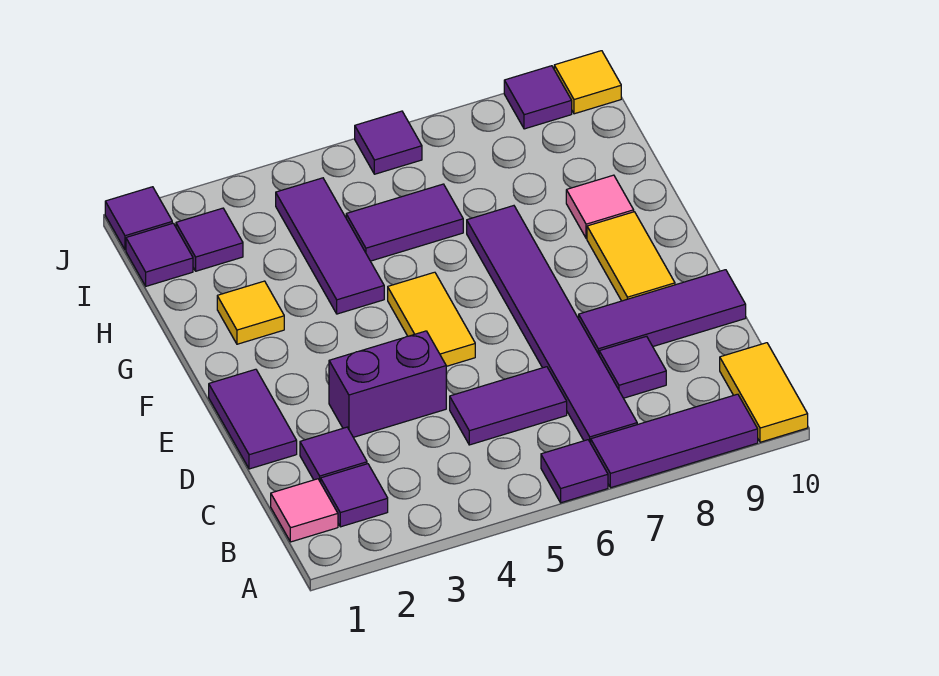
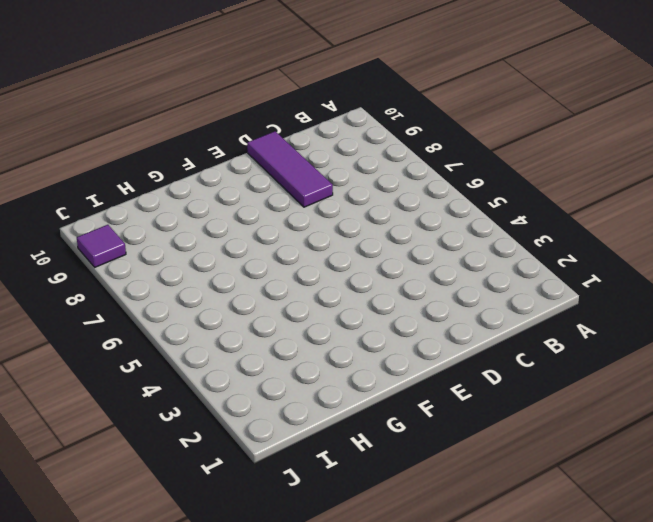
none -> purple 1x1 tile [541,440,608,503]
none -> purple 1x3 tile [591,394,758,488]
none -> yellow 1x2 tile [720,343,808,442]

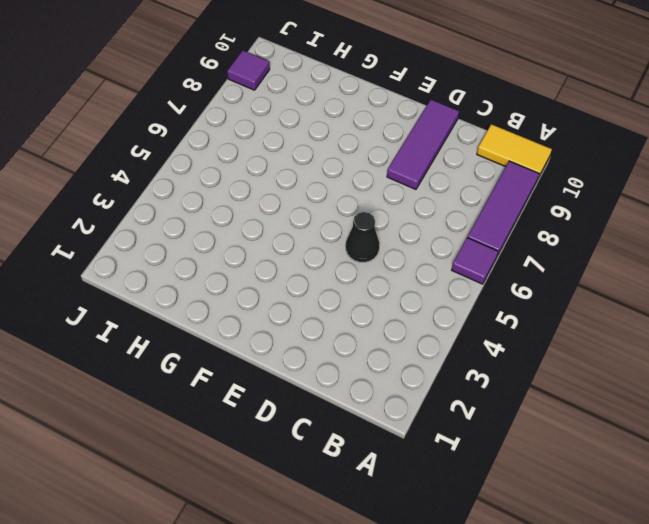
black 1x1 cone [346,212,379,262] -> none
none -> pink 1x1 tile [271,479,338,542]
none -> purple 1x1 tile [321,464,388,527]
none -> purple 1x6 tile [467,206,637,443]

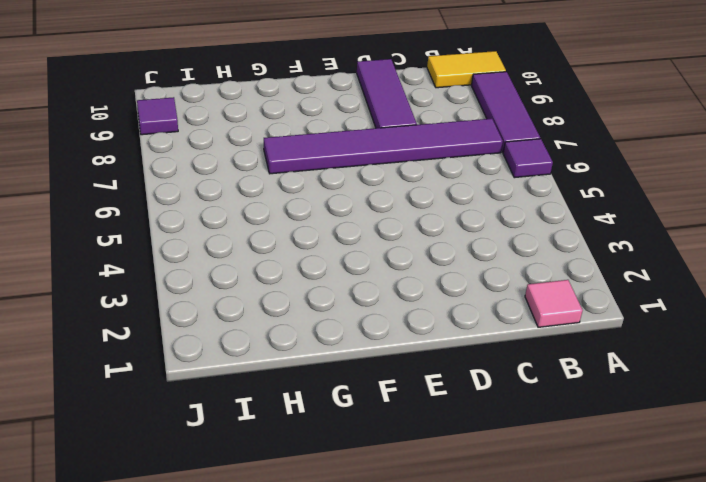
none -> purple 1x1 tile [321,464,388,527]
none -> purple 1x1 tile [300,427,367,482]
none -> purple 1x2 tile [450,367,567,445]

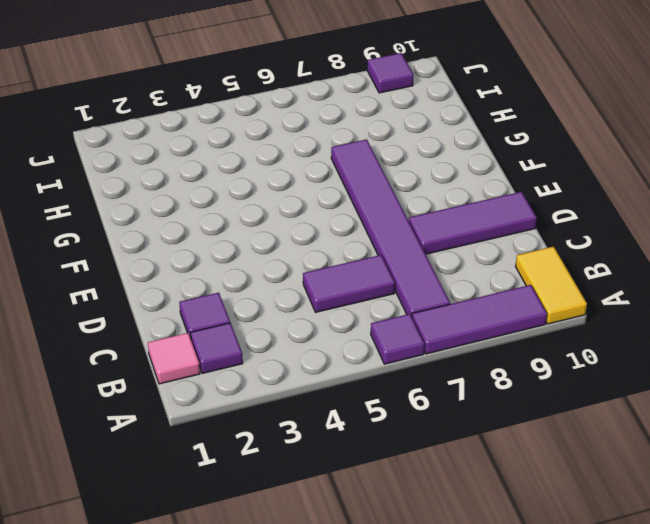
none -> purple 1x1 tile [599,336,666,398]
none -> purple 1x2 tile [209,369,297,469]
none -> purple 1x2 brick [329,331,446,437]

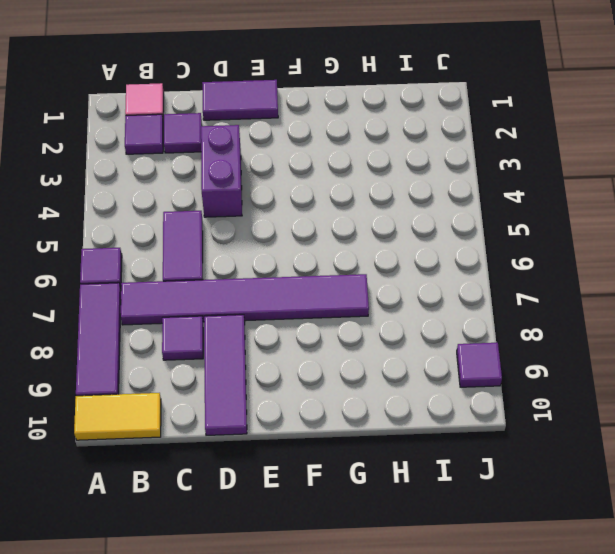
none -> yellow 1x2 tile [388,272,475,366]
none -> yellow 1x2 tile [587,212,675,301]
none -> yellow 1x1 tile [217,281,284,344]

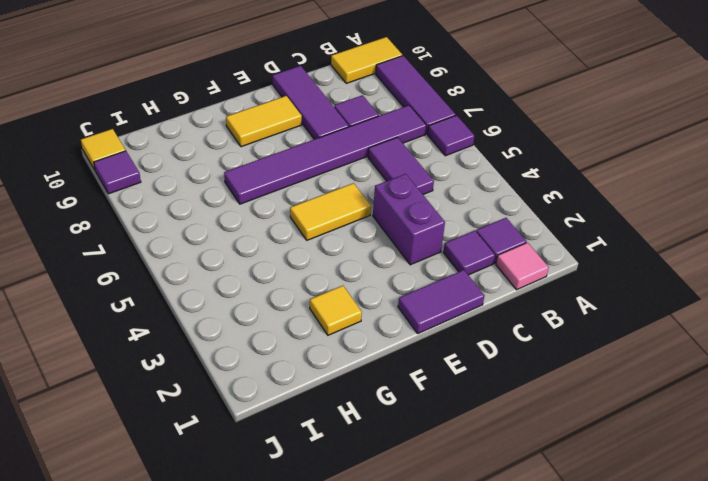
none -> purple 1x3 tile [276,178,384,314]
none -> pink 1x1 tile [566,175,634,238]
none -> purple 1x2 tile [346,184,463,261]

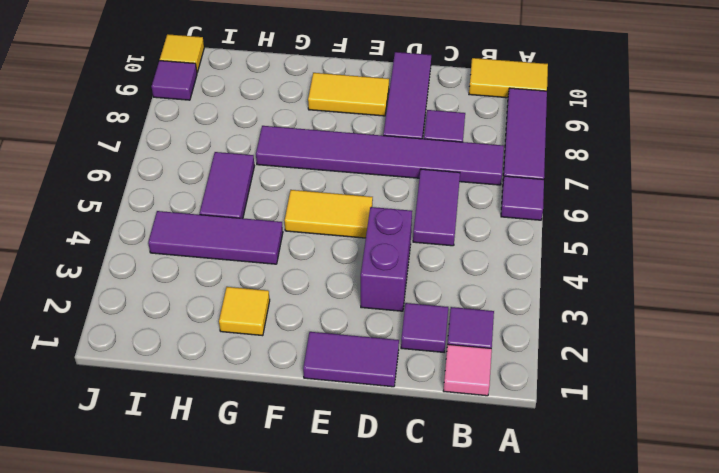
none -> pink 1x1 tile [566,175,634,238]
none -> purple 1x1 tile [126,223,193,286]
none -> purple 1x1 tile [176,208,243,271]

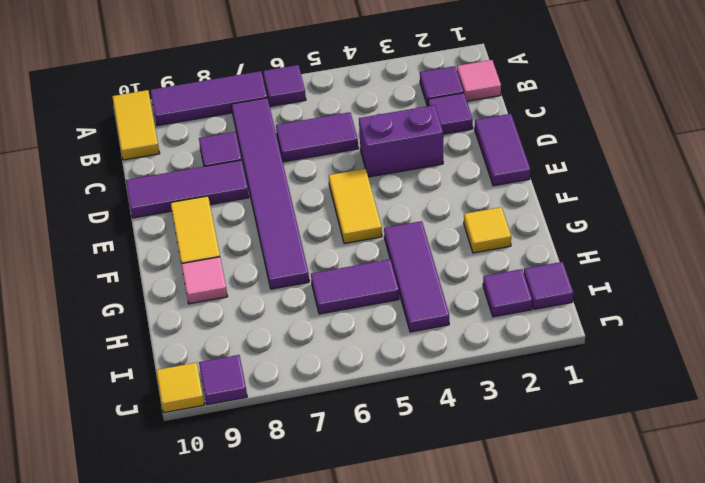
none -> purple 1x1 tile [105,187,172,250]
none -> purple 1x1 tile [355,111,422,174]

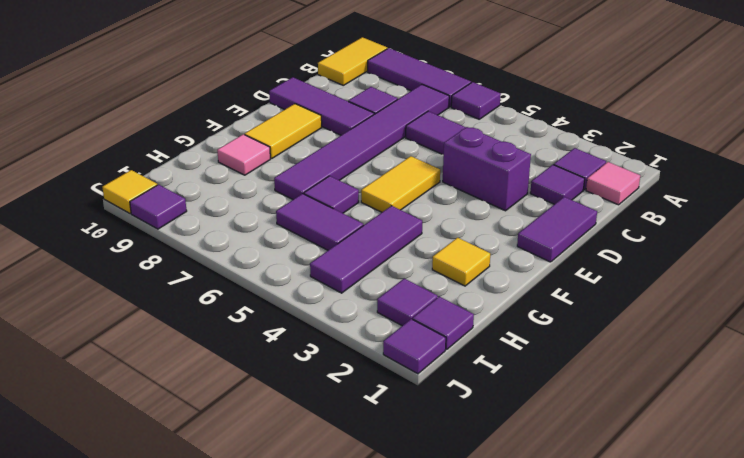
purple 1x1 tile [304,176,359,213] -> purple 1x1 tile moved to [355,111,422,174]

